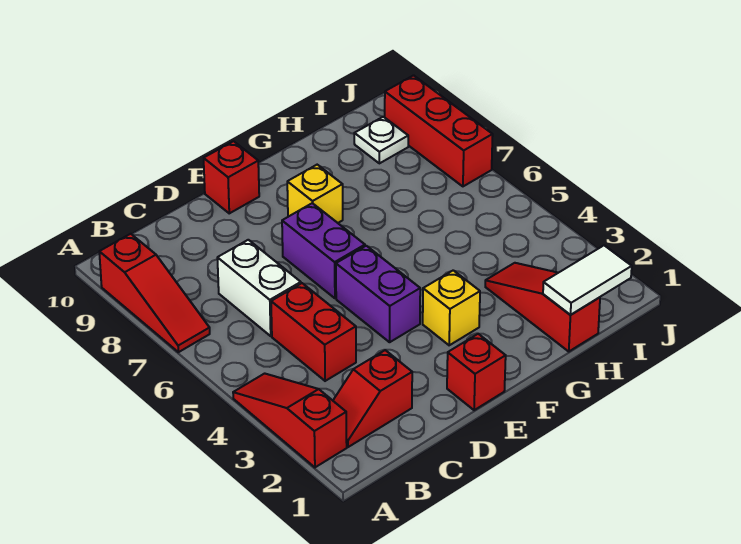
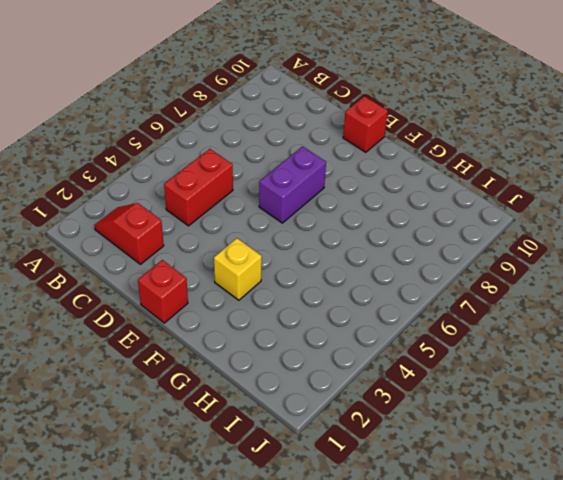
none -> red 1x3 slope [233,373,347,467]
none -> red 1x3 slope [99,234,210,352]
none -> white 1x2 brick [217,240,301,336]

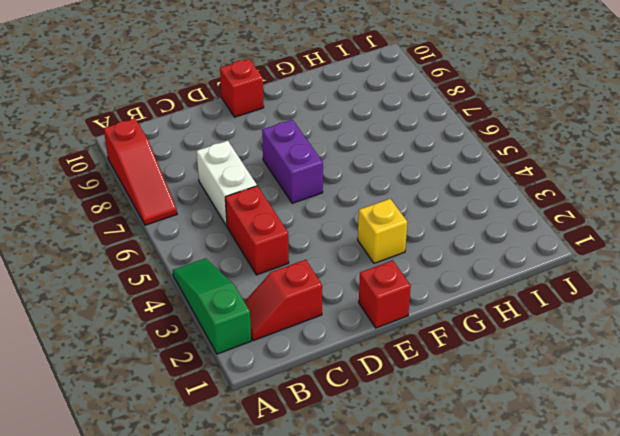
green 1x3 slope [172,258,251,354] -> red 1x3 slope [233,373,347,467]
none -> purple 1x2 brick [336,246,420,342]
none -> yellow 1x1 brick [287,165,343,223]
none -> red 1x3 slope [485,263,600,351]

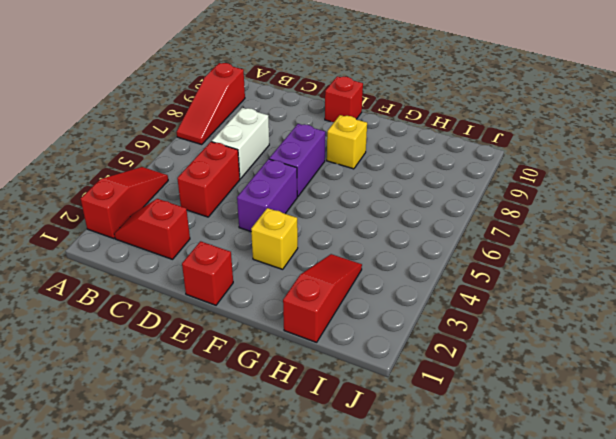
none -> white 1x1 plate [354,117,408,163]
none -> red 1x3 brick [385,75,493,186]
none -> white 1x2 tile [543,245,632,315]

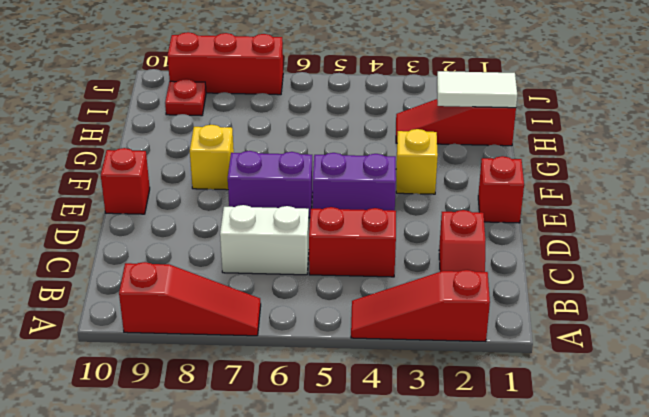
white 1x2 tile [437,71,517,108] -> white 1x2 tile turned to [543,245,632,315]
red 1x1 plate [165,79,206,116] -> white 1x1 plate [354,117,408,163]

